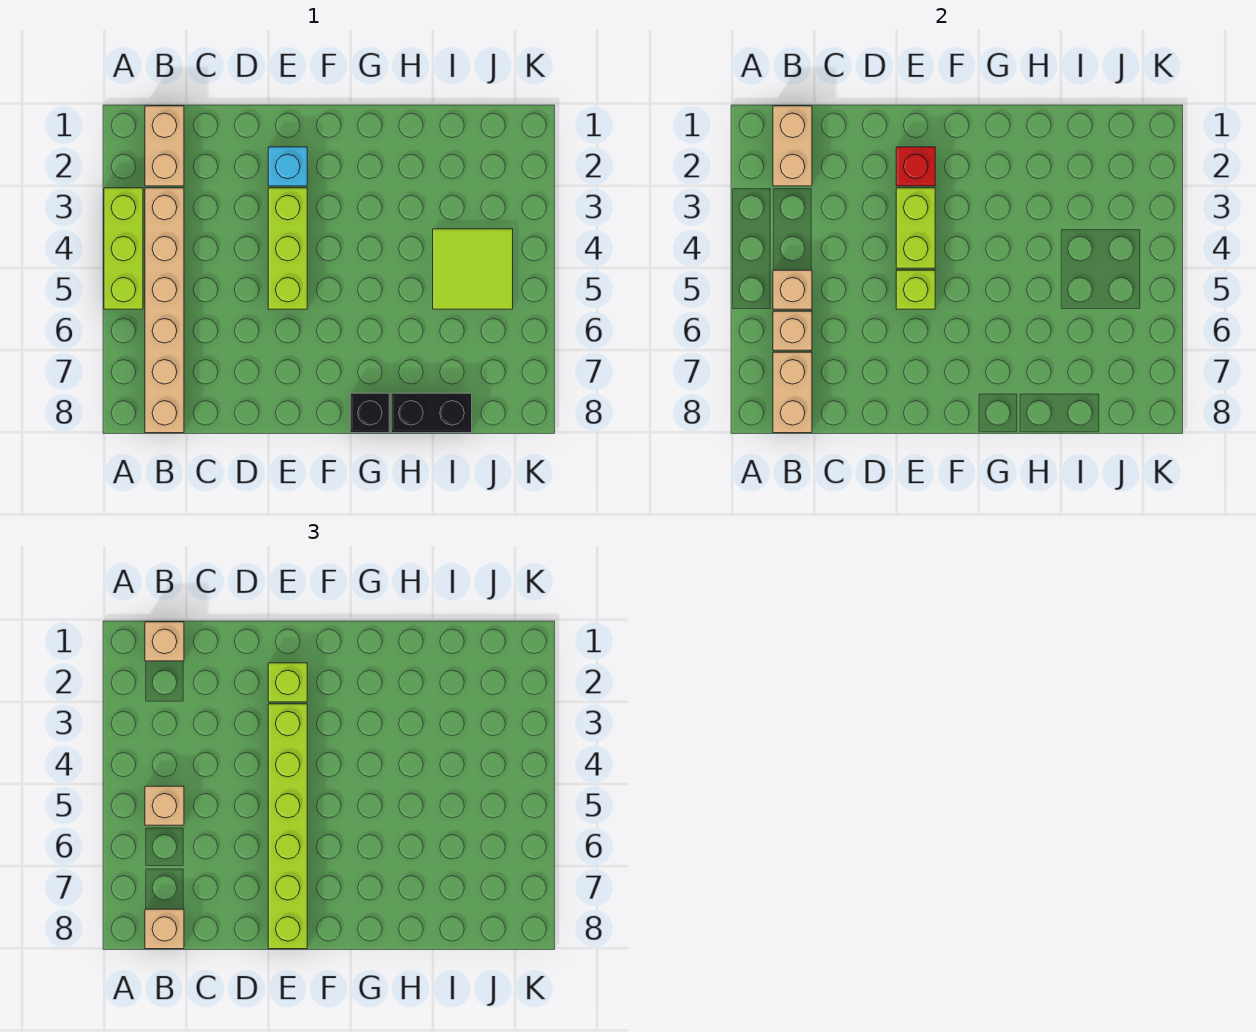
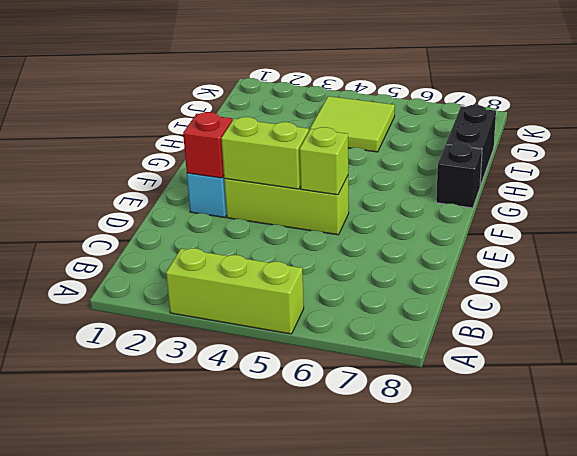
none -> tan 1x2 brick [145,106,184,186]
none -> tan 1x6 brick [145,188,184,433]
none -> tan 1x2 brick [773,106,812,186]

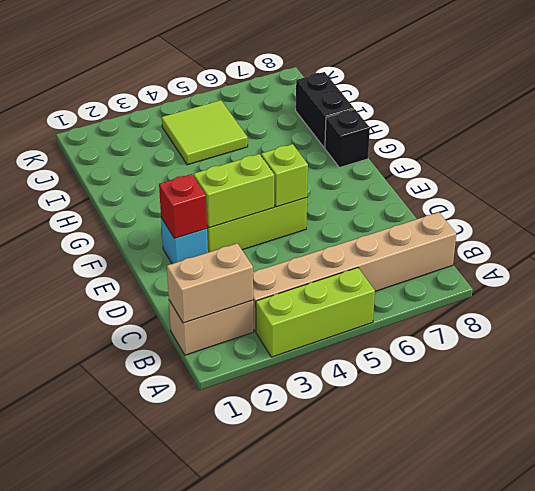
none -> tan 1x1 brick [773,270,812,309]
none -> tan 1x1 brick [773,311,812,350]
none -> tan 1x2 brick [773,352,812,433]

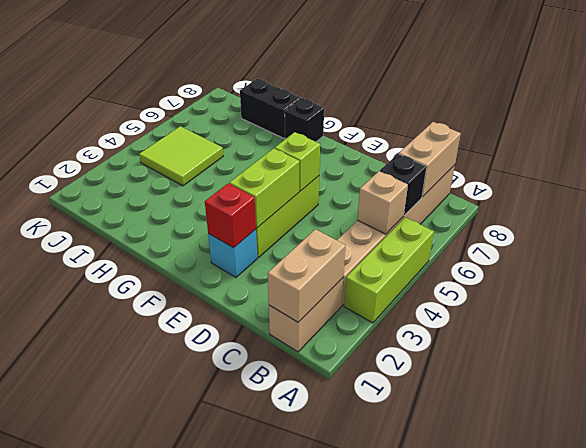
black 1x1 brick [380,154,426,215] -> tan 1x1 brick [773,311,812,350]
none -> tan 1x1 brick [145,622,184,661]
none -> tan 1x1 brick [145,786,184,825]
none -> tan 1x1 brick [145,909,184,949]

